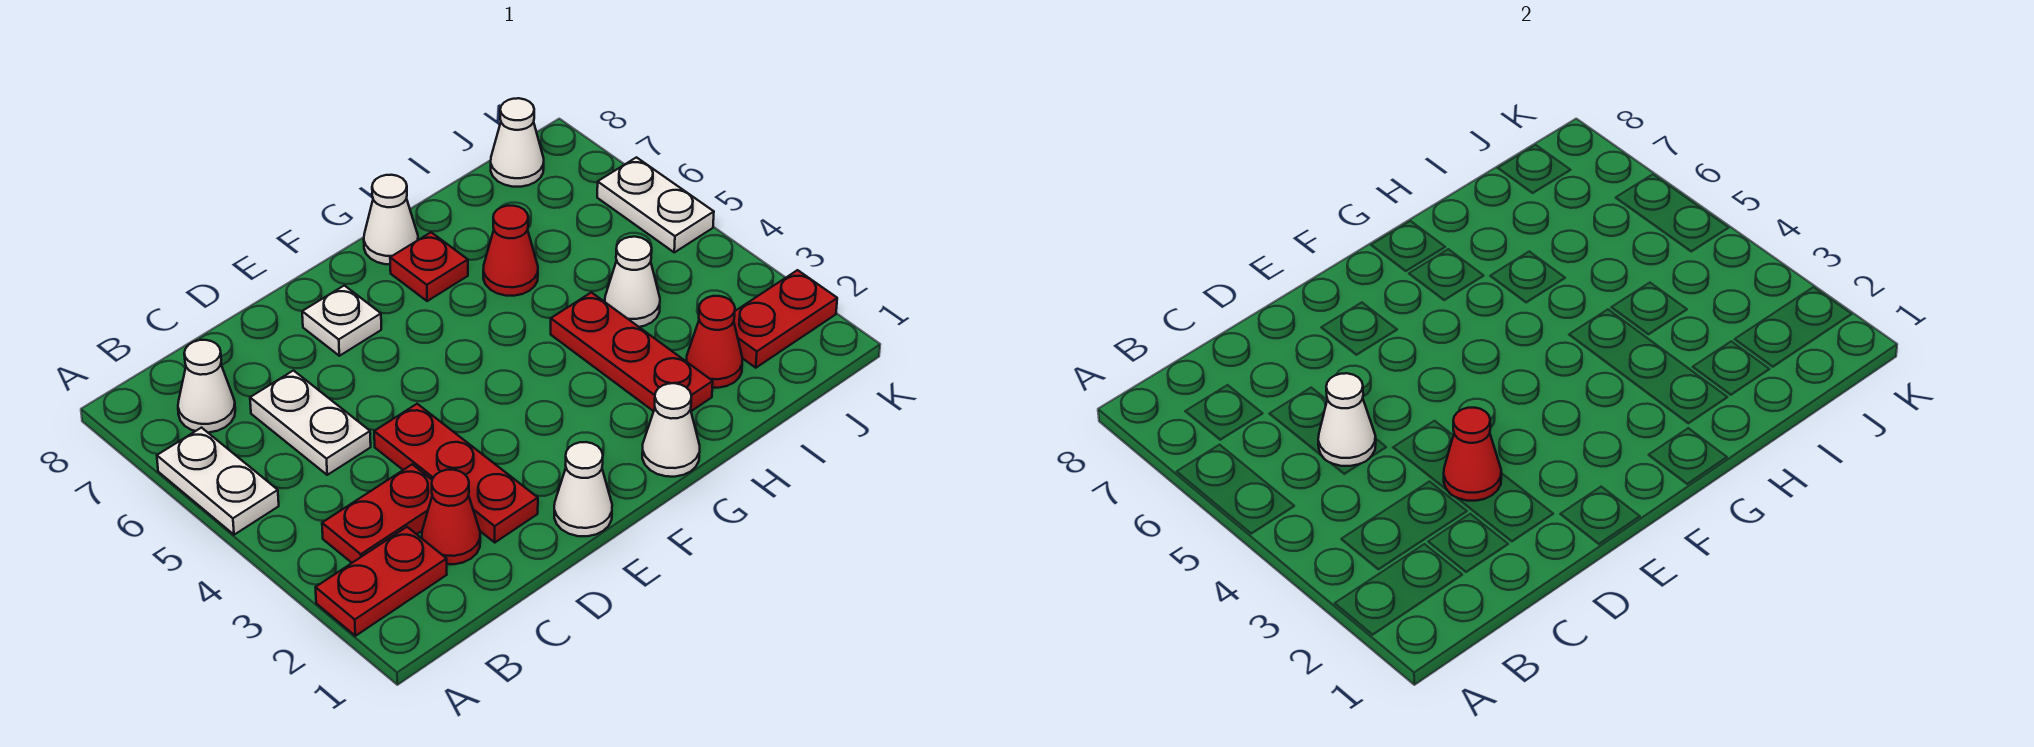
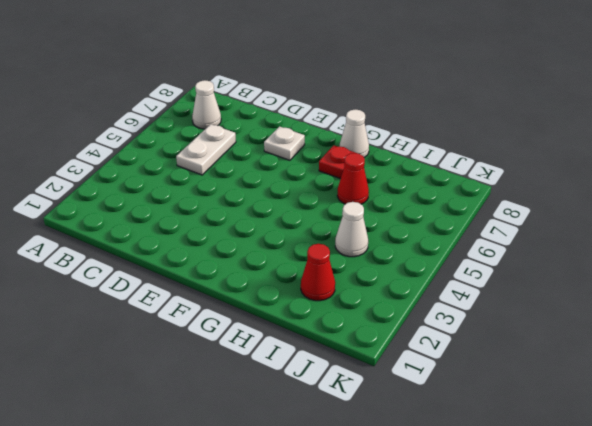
none -> red 1x2 plate [315,527,447,636]
none -> white 1x2 plate [157,428,279,535]
none -> red 1x2 plate [322,464,432,563]

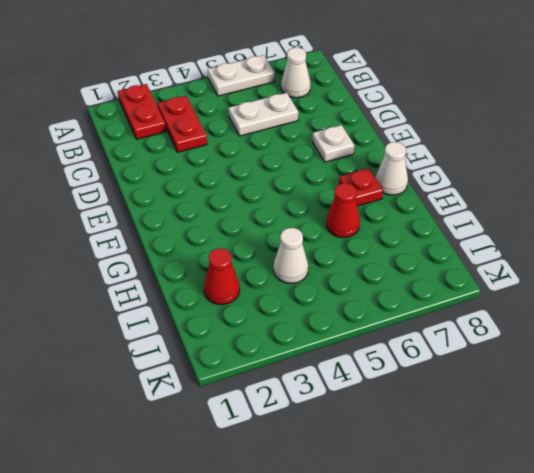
none -> red 1x1 cone [422,470,480,564]
none -> red 1x3 plate [374,404,538,542]
none -> white 1x1 cone [554,442,612,536]

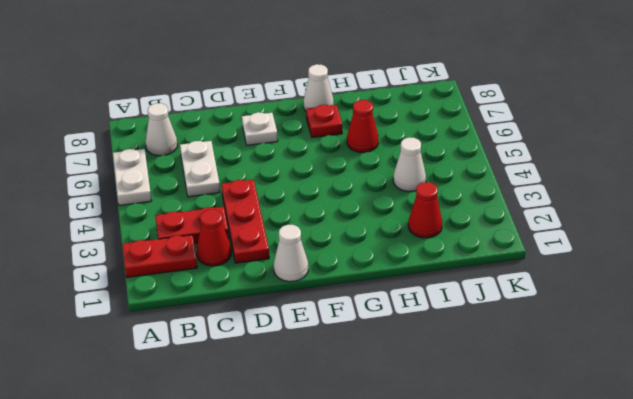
none -> white 1x1 cone [642,383,700,477]
none -> red 1x3 plate [551,292,713,411]
none -> red 1x2 plate [734,270,837,368]

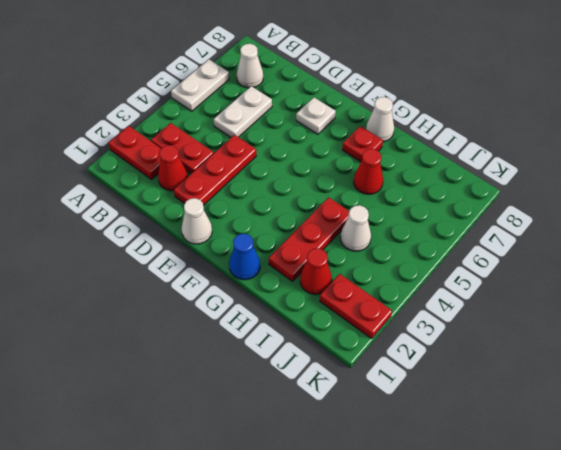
blue 1x1 cone [229,234,260,280] -> white 1x1 cone [642,383,700,477]
none -> white 1x1 cone [491,98,544,187]
none -> white 1x2 plate [597,157,714,252]
none -> white 1x1 cone [1318,373,1376,466]

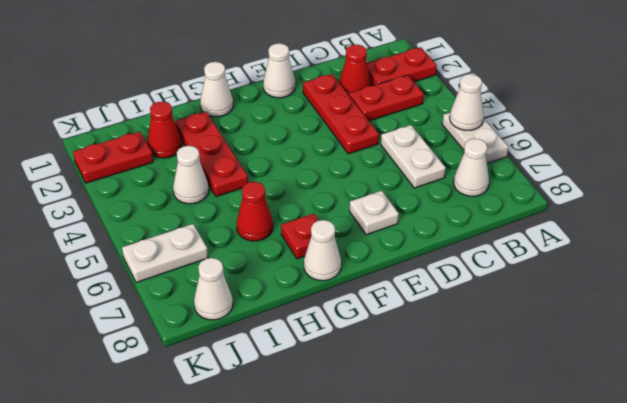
white 1x1 cone [450,74,484,130] -> white 1x1 cone moved to [1318,373,1376,466]
white 1x2 plate [122,224,208,283] -> white 1x2 plate turned to [597,157,714,252]
none -> red 1x1 cone [1444,408,1501,501]

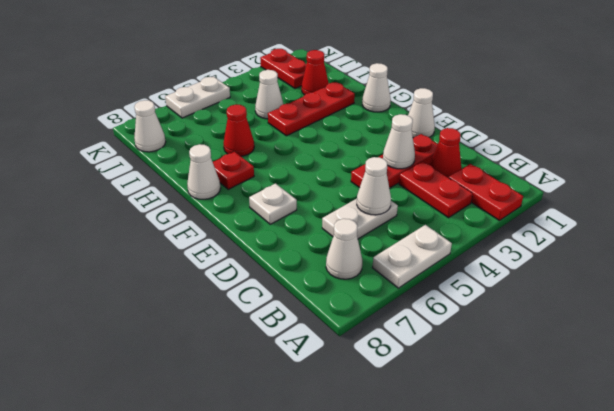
white 1x1 cone [383,114,415,169] -> red 1x1 cone [1444,408,1501,501]

